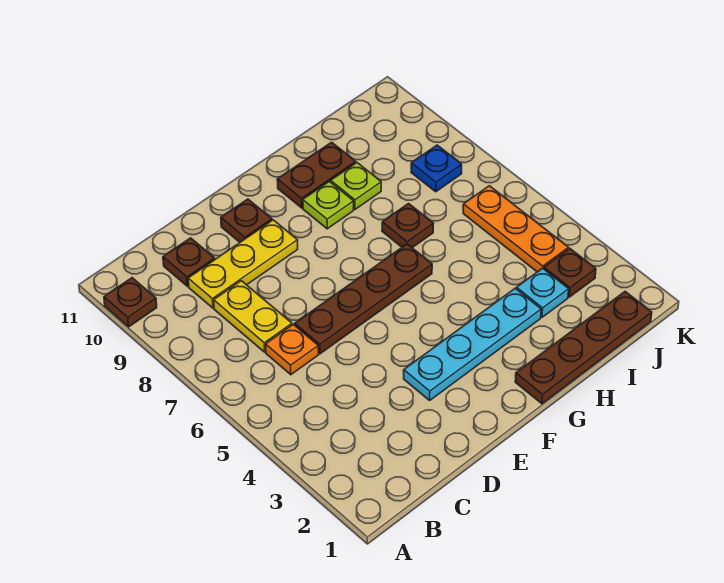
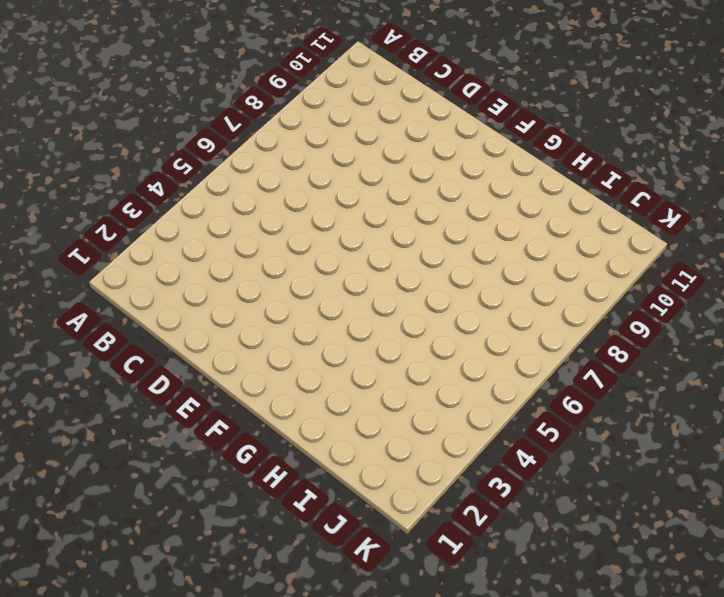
none -> brown 1x1 plate [104,278,157,327]
none -> orange 1x1 plate [266,324,319,375]
none -> yellow 1x2 plate [214,281,292,352]

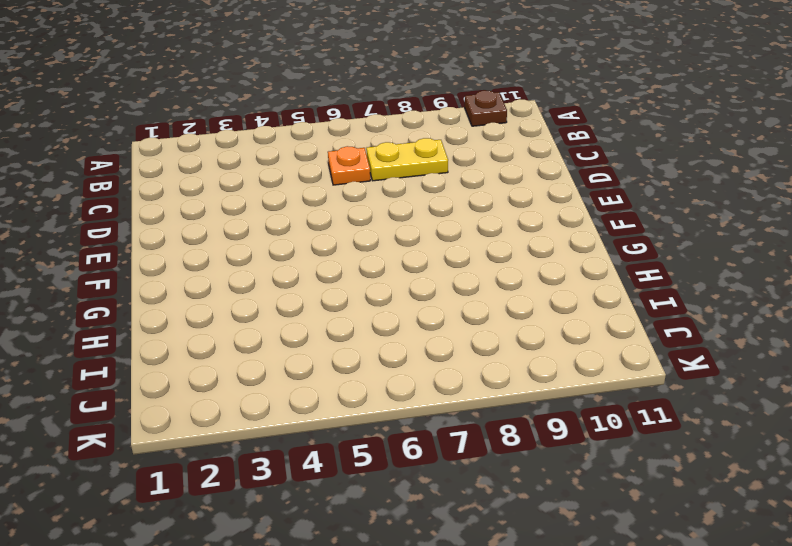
none -> yellow 1x3 plate [188,220,298,308]
none -> brown 1x1 plate [163,238,215,286]
none -> brown 1x4 plate [295,244,432,354]

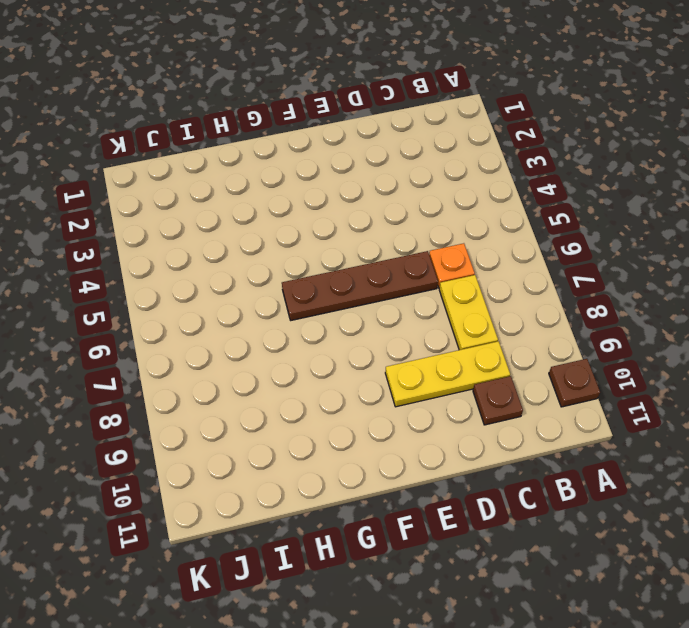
none -> cyan 1x4 plate [404,288,541,400]
none -> brown 1x1 plate [221,199,272,242]
none -> brown 1x4 plate [515,292,652,404]

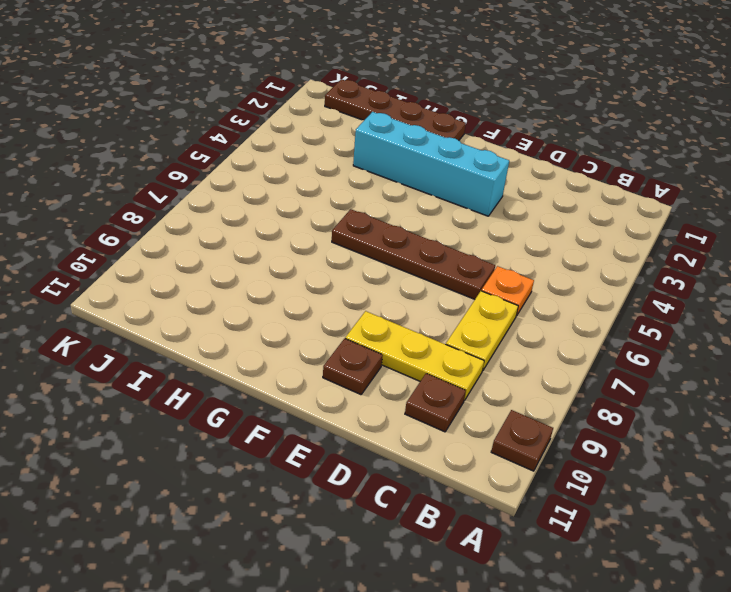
cyan 1x4 brick [353,112,509,216] -> cyan 1x4 plate [404,288,541,400]
none -> lime 1x1 plate [303,181,354,229]
none -> brown 1x2 plate [277,142,356,208]
none -> brown 1x1 plate [382,204,434,248]

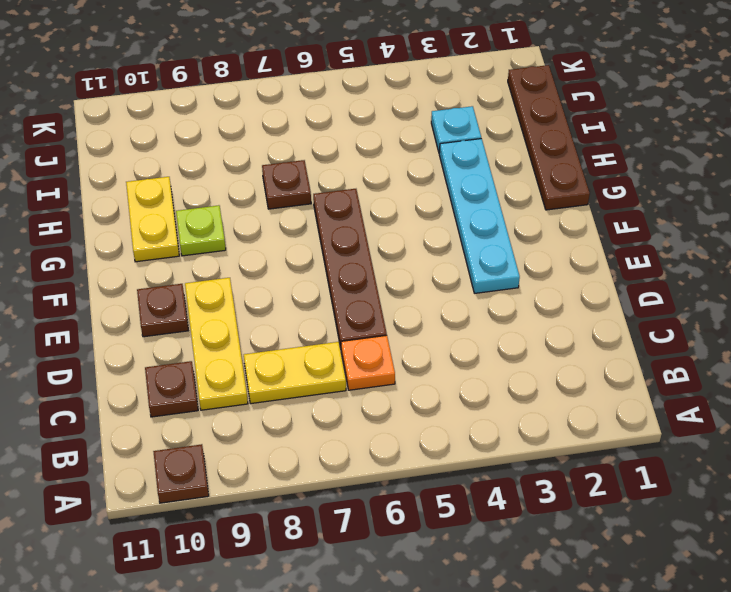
yellow 1x2 plate [126,177,179,262] -> brown 1x2 plate [277,142,356,208]
none -> lime 1x1 plate [331,163,381,209]
none -> brown 1x1 plate [544,249,596,297]
none -> orange 1x3 plate [463,186,568,272]

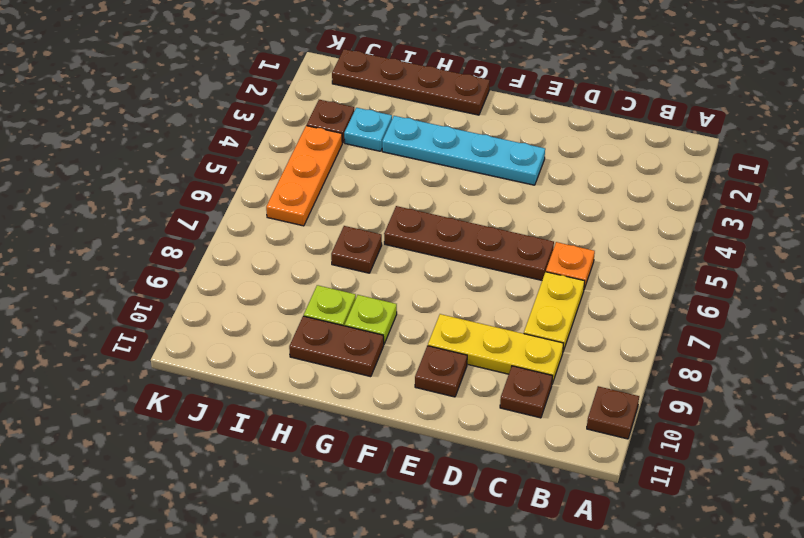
none -> blue 1x1 plate [411,145,462,192]

